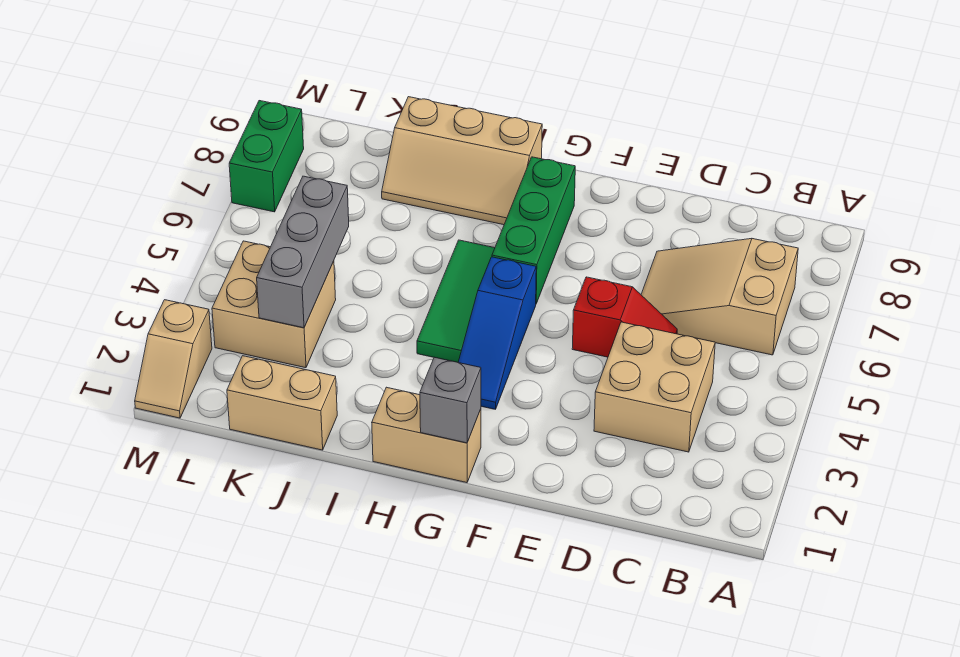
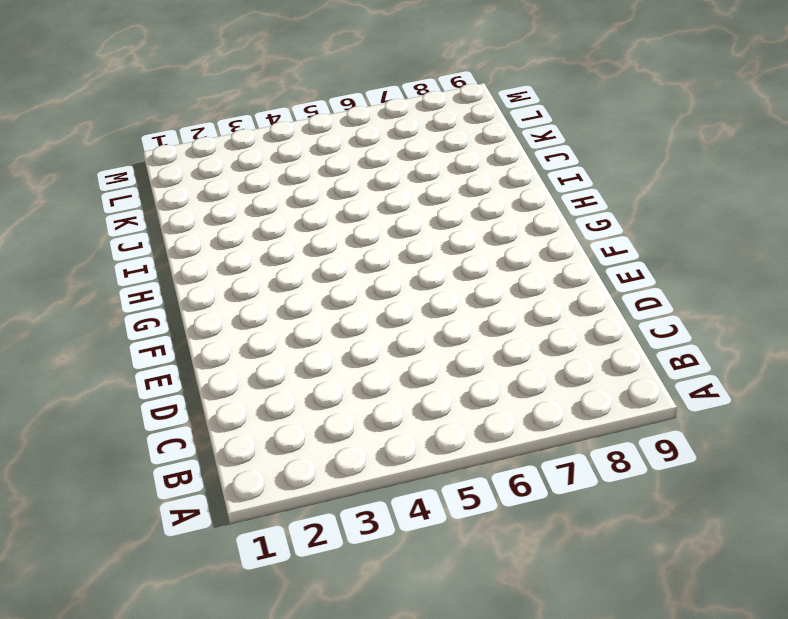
none -> tan 2x3 slope [641,238,798,355]
none -> tan 2x2 brick [594,322,715,452]
none -> red 1x2 slope [572,277,677,357]

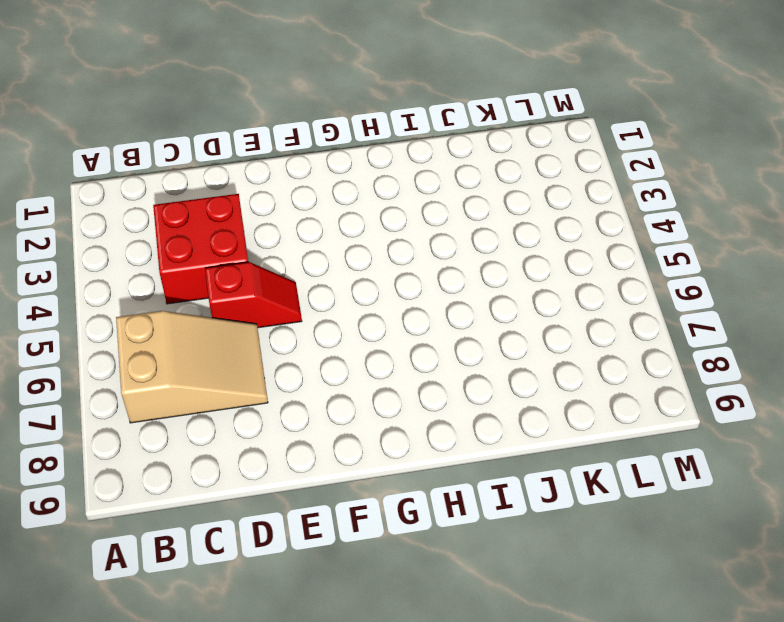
red 2x2 brick [153,194,248,304] -> tan 2x2 brick [594,322,715,452]
red 1x2 slope [205,262,302,328] -> red 1x2 slope turned to [572,277,677,357]
none -> tan 1x2 brick [372,387,481,483]
none -> blue 1x3 slope [458,257,536,409]
none -> green 1x3 brick [492,157,575,303]

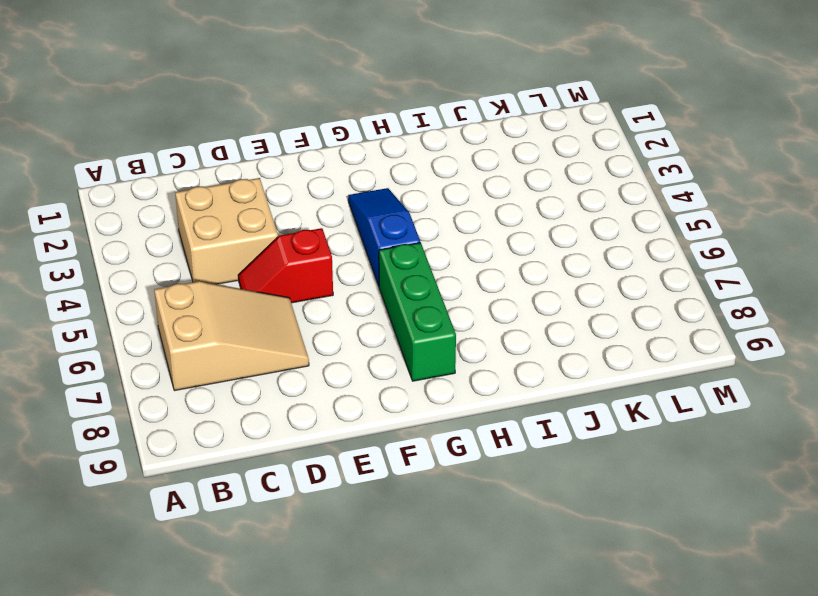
none -> tan 1x2 brick [372,387,481,483]
none -> green 1x3 tile [417,240,495,362]
none -> tan 2x3 slope [382,97,542,225]

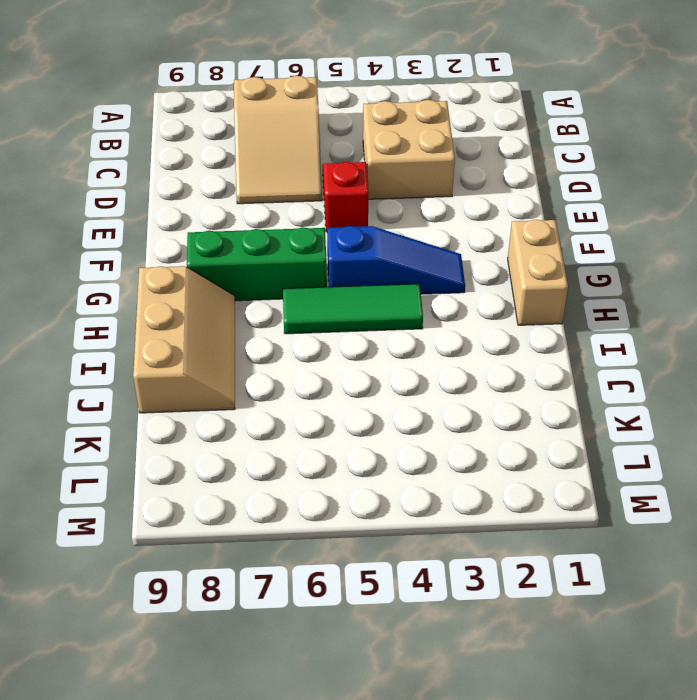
none -> tan 1x2 brick [227,356,337,450]
none -> tan 2x2 brick [212,241,336,368]
none -> tan 1x2 slope [135,300,212,418]

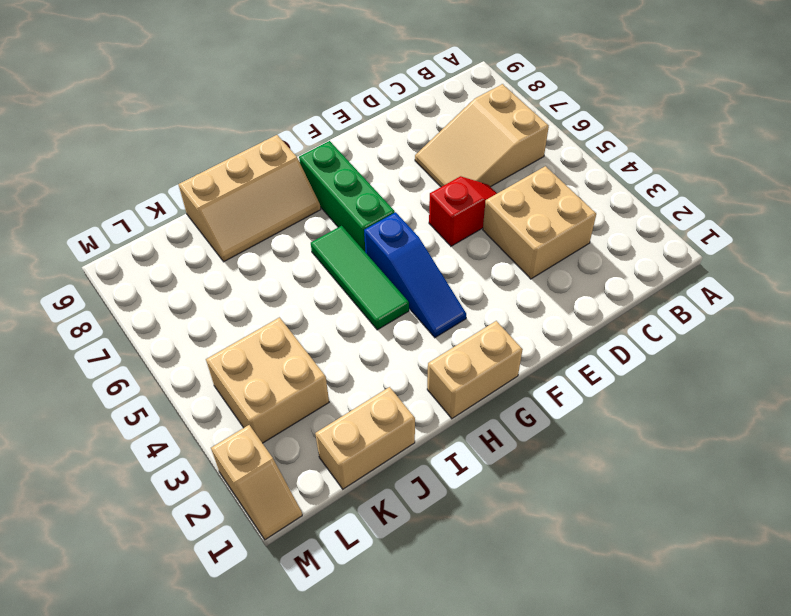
none -> green 1x2 brick [229,101,304,212]
none -> grey 1x1 brick [420,357,481,443]
none -> grey 1x3 brick [257,176,349,328]

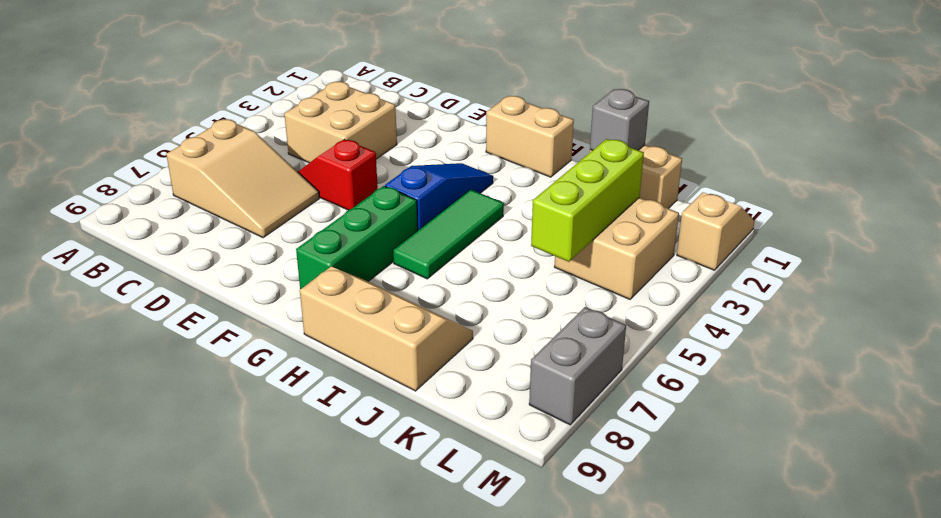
grey 1x1 brick [590,89,649,150] -> grey 1x1 brick moved to [420,357,481,443]
lime 1x3 brick [531,139,644,262] -> grey 1x3 brick [257,176,349,328]
grey 1x2 brick [529,307,626,425] -> green 1x2 brick [229,101,304,212]

